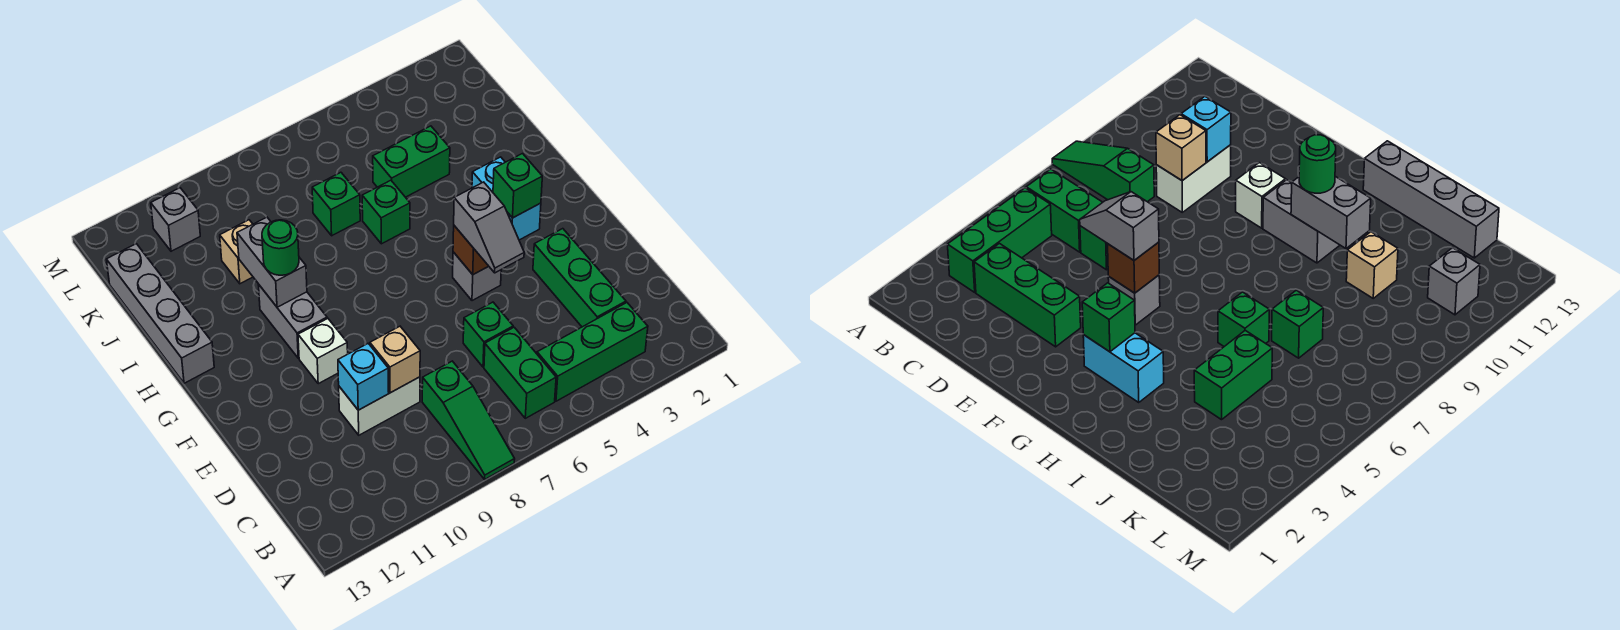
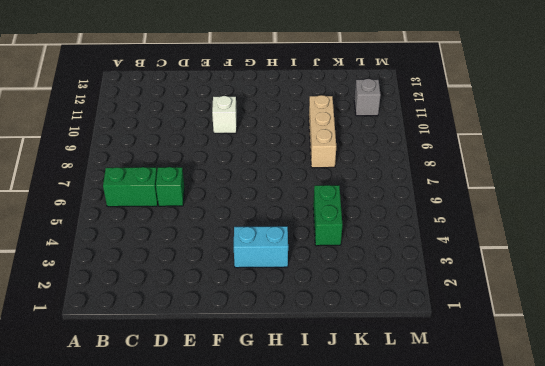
tan 1x3 brick [309,95,336,168] -> tan 1x1 brick [220,220,253,284]
none -> green 1x3 slope [422,361,515,479]
none -> green 1x3 brick [537,303,648,401]
none -> green 1x3 brick [533,229,626,327]

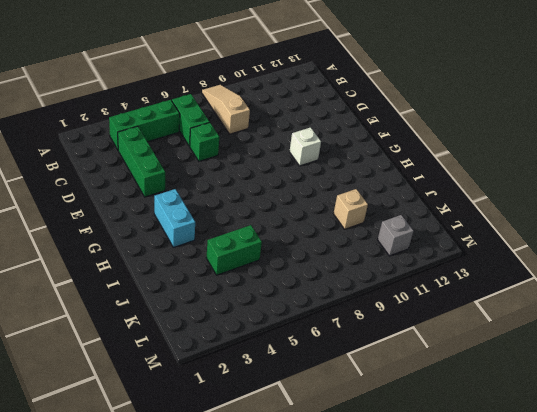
tan 1x3 slope [202,85,250,134] -> green 1x3 slope [422,361,515,479]
none -> white 1x2 brick [339,377,420,435]
none -> grey 1x1 brick [453,252,501,301]
none -> grey 1x2 brick [258,284,327,358]

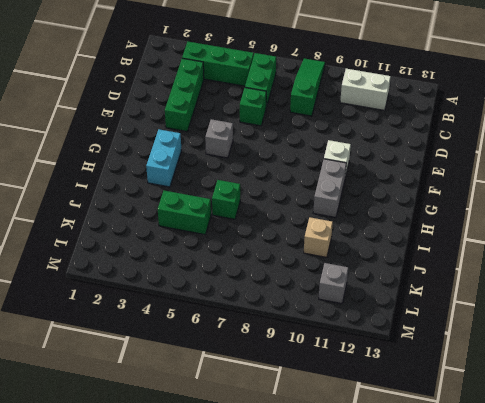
white 1x2 brick [340,69,391,111] -> white 1x2 brick moved to [339,377,420,435]
none -> grey 1x4 brick [106,244,214,383]
none -> green 1x1 brick [312,172,360,236]
none -> tan 1x1 brick [370,326,420,393]

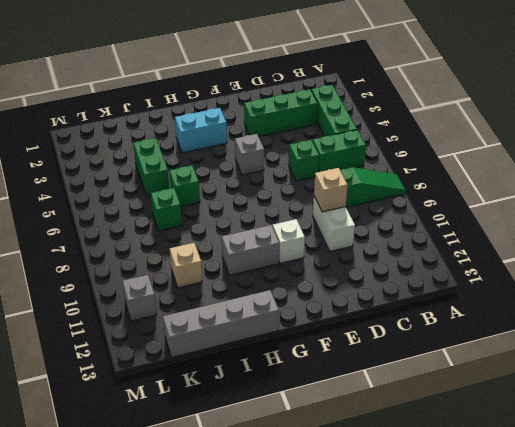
none -> cyan 1x1 brick [338,343,389,410]
none -> brown 1x1 brick [453,226,488,275]
none -> green 1x1 brick [493,154,542,218]

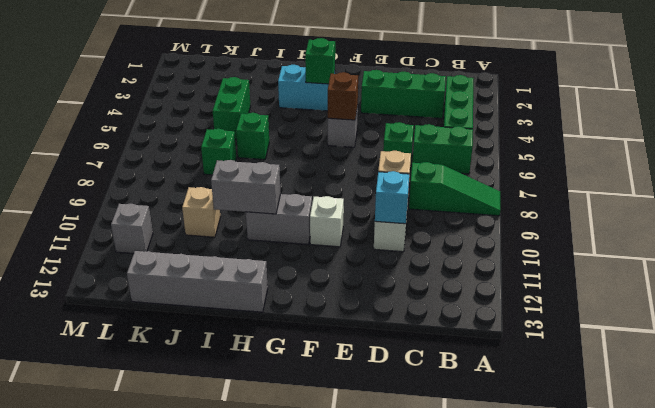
none -> grey 1x2 slope [454,182,524,273]
none -> green 1x1 round brick [262,220,299,275]

